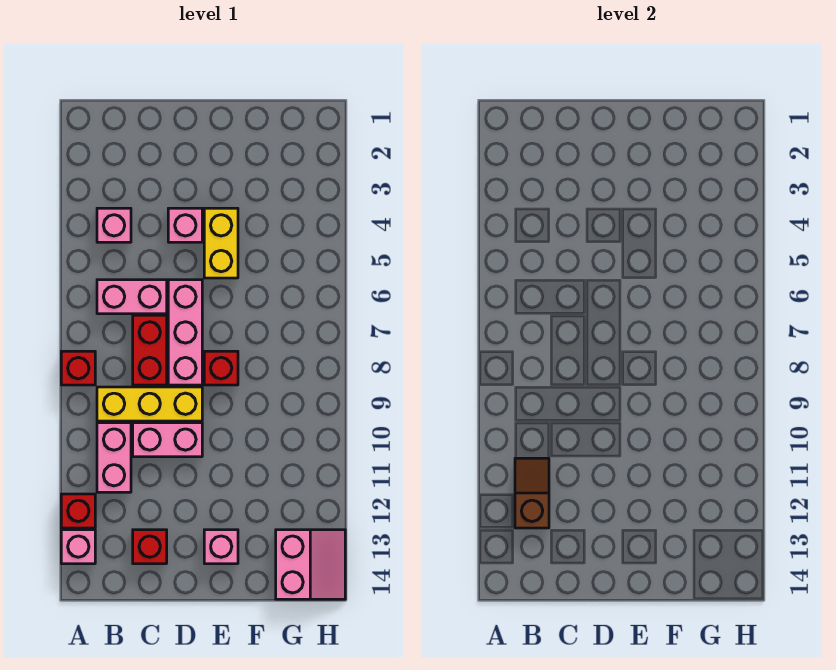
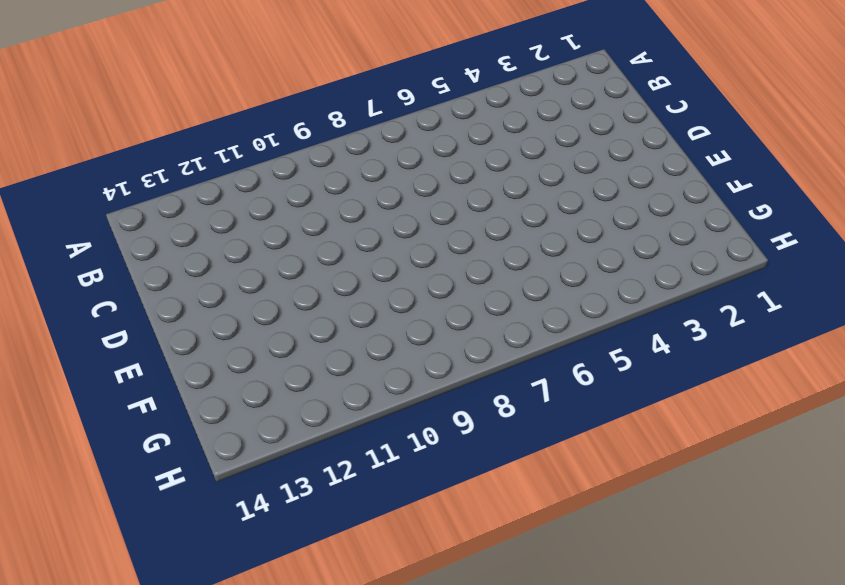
none -> red 1x1 brick [61,351,95,385]
none -> red 1x1 brick [61,494,95,528]
none -> pink 1x1 brick [61,530,95,564]

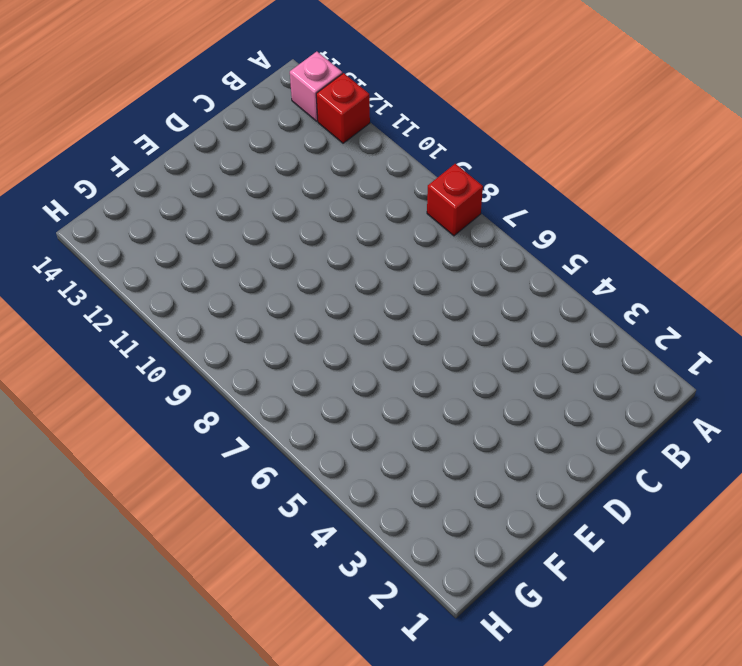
none -> pink 1x1 brick [97,208,131,242]
none -> pink 1x2 brick [97,280,167,314]
none -> yellow 1x3 brick [97,387,202,421]

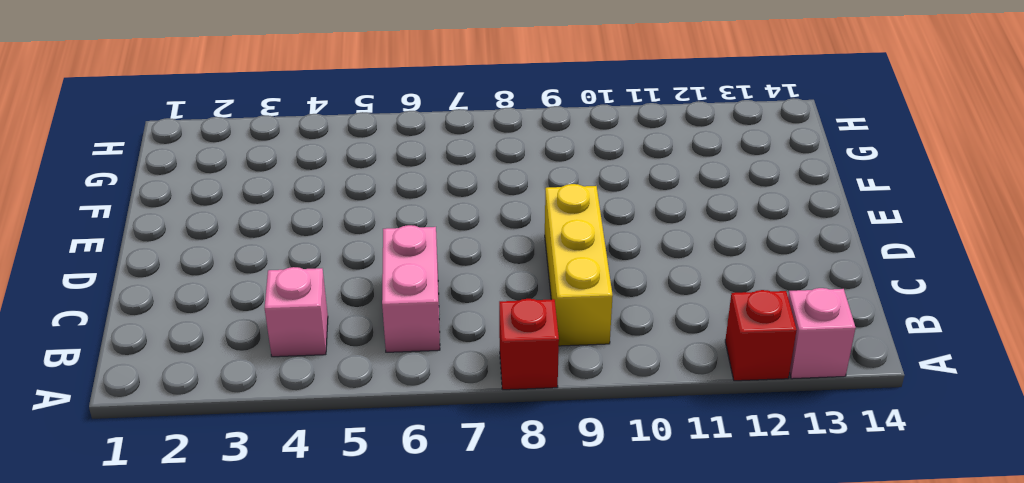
none -> pink 1x2 brick [97,423,131,492]
none -> red 1x2 brick [133,315,167,385]
none -> pink 1x2 brick [133,423,202,457]

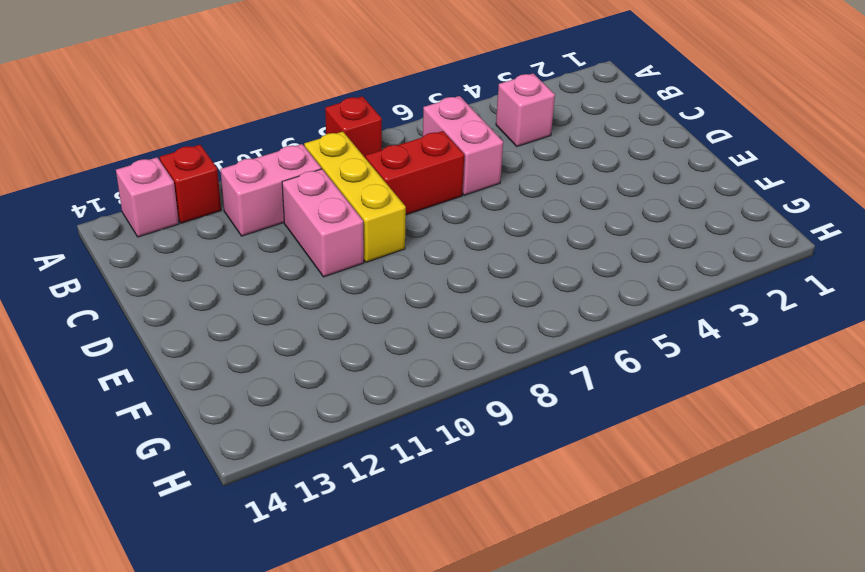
none -> red 1x1 brick [133,530,167,564]
none -> pink 1x1 brick [168,208,202,242]
none -> pink 1x3 brick [168,280,202,385]

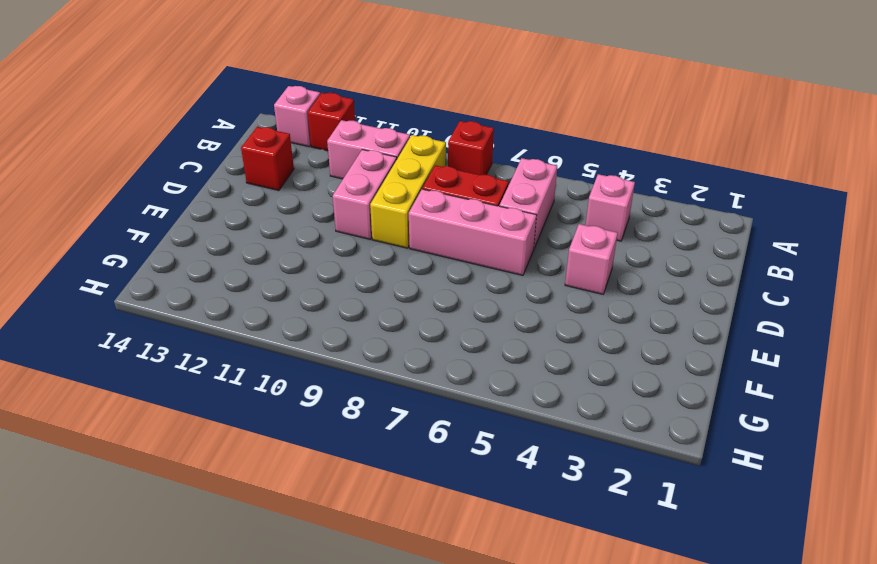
none -> yellow 1x2 brick [204,208,238,278]
none -> red 1x1 brick [204,351,238,385]
none -> pink 1x1 brick [204,530,238,564]

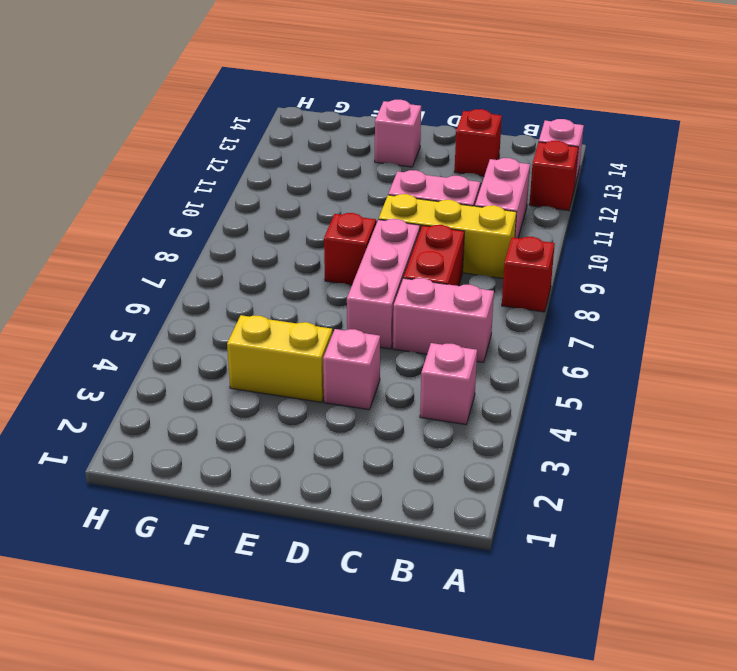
yellow 1x2 brick [227,315,332,402] -> yellow 1x2 brick turned to [204,208,238,278]
none -> pink 2x2 slope [276,530,345,599]
none -> brown 1x2 slope [515,458,549,528]

